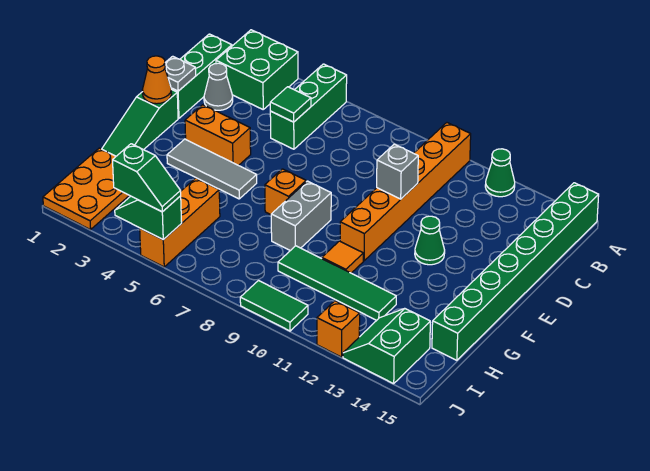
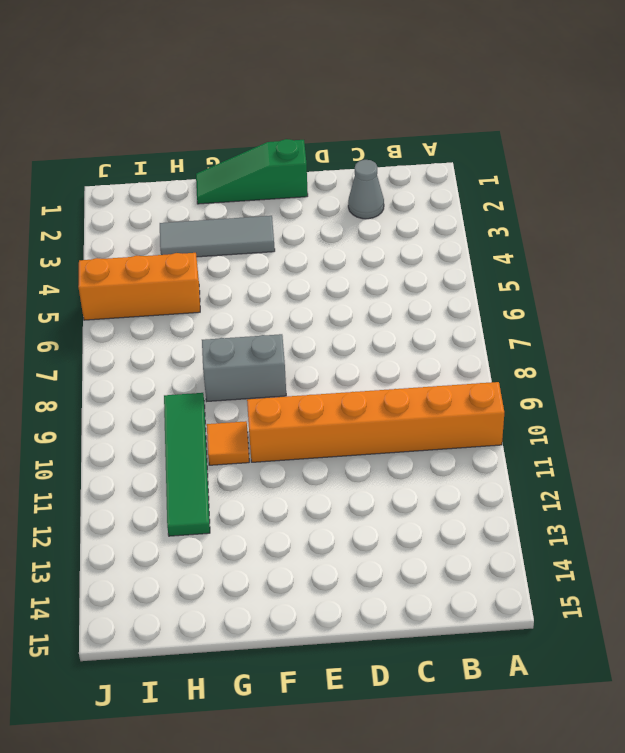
grey 1x3 tile [160,216,275,257] -> grey 1x3 tile turned to [167,139,257,199]
none -> green 2x2 brick [216,30,298,109]
none -> green 1x3 brick [270,64,347,149]
none -> green 1x1 cone [485,149,515,197]

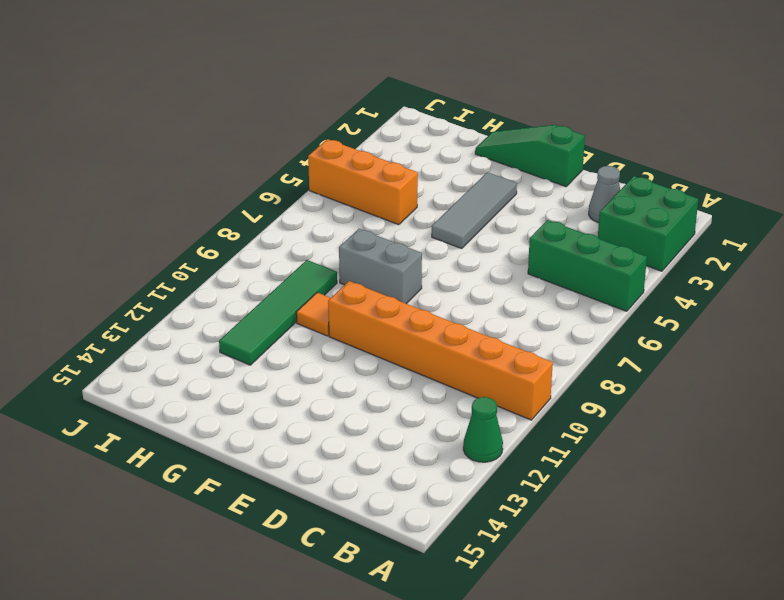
none -> green 1x8 brick [432,183,599,360]
none -> green 1x3 brick [171,34,232,118]
none -> orange 1x2 brick [185,105,251,166]

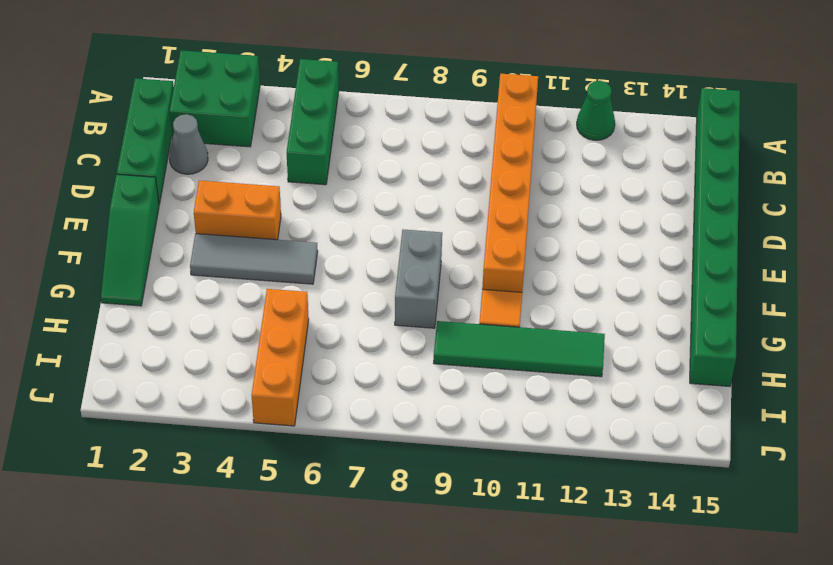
none -> green 1x1 cone [415,216,445,265]
none -> orange 1x1 brick [265,169,306,215]
none -> orange 2x3 plate [43,148,129,230]

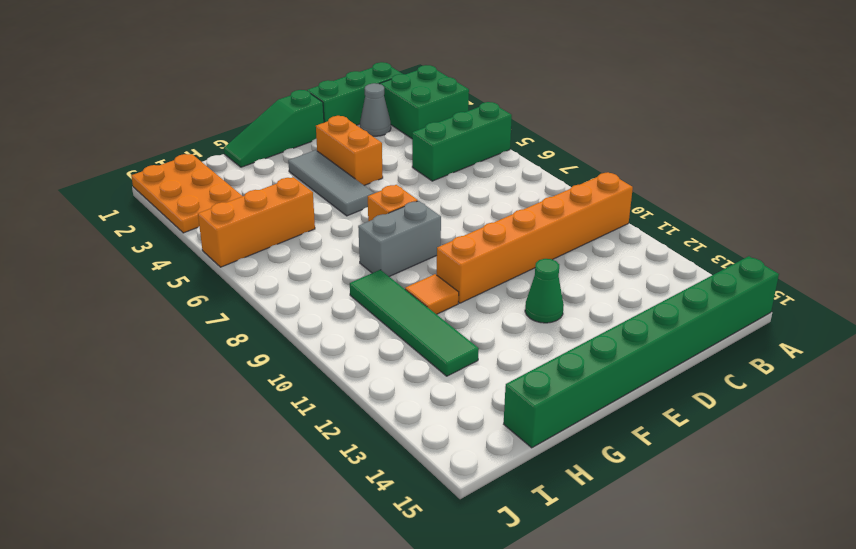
orange 2x3 plate [131,154,243,233] -> orange 2x3 plate turned to [43,148,129,230]
none -> green 1x1 cone [485,149,515,197]
none -> green 2x2 slope [343,309,430,384]
none -> green 1x2 tile [240,281,308,331]

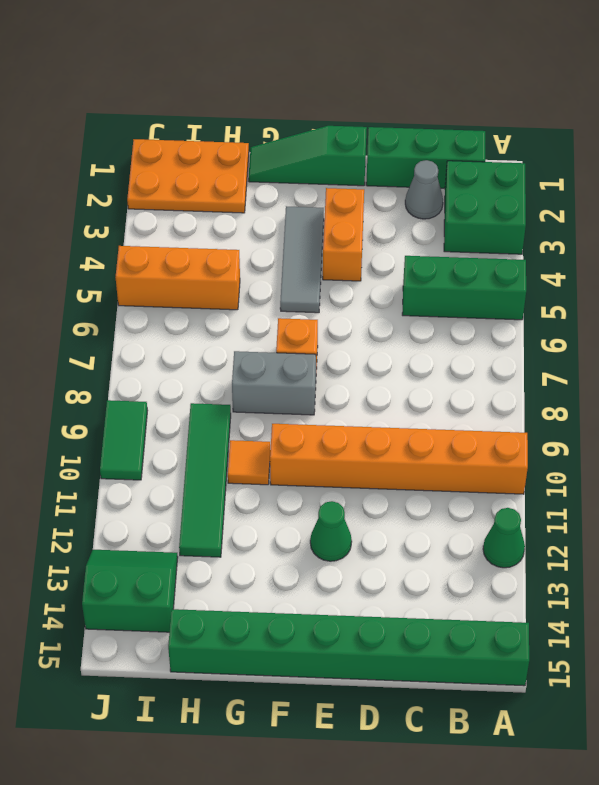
none -> orange 1x1 brick [317,301,360,357]
none -> green 1x1 tile [270,87,311,122]
none -> grey 1x1 plate [165,56,196,91]

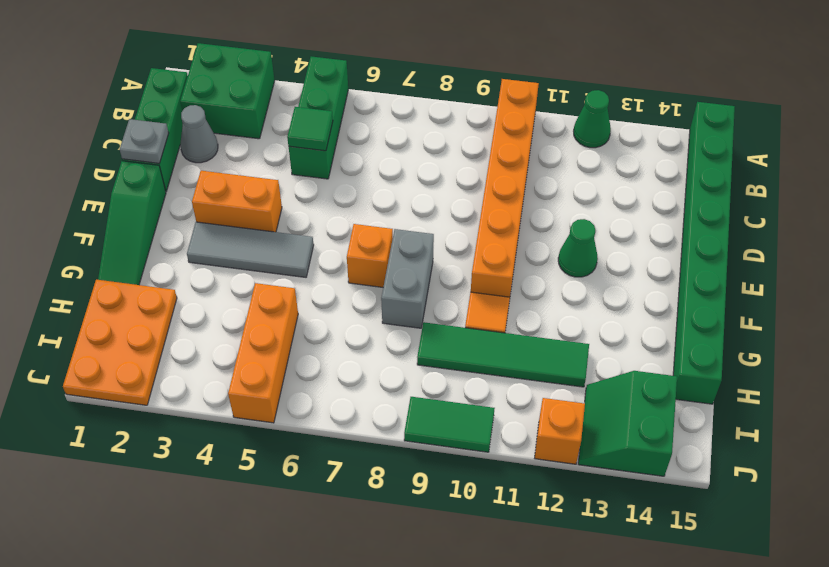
none -> grey 1x1 brick [377,144,418,199]
none -> orange 1x1 cone [142,56,171,104]
none -> green 1x2 slope [115,196,182,240]

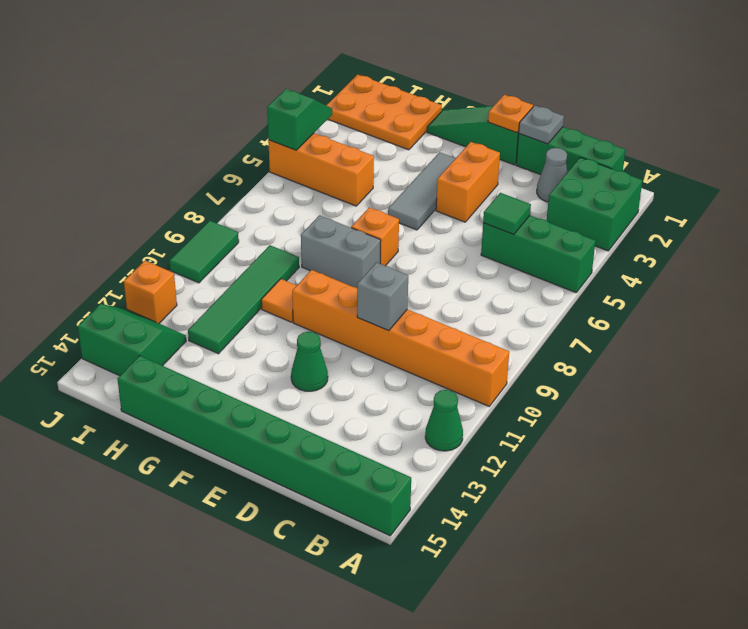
orange 1x1 plate [488,95,533,133] -> orange 1x1 cone [142,56,171,104]
none -> green 1x2 slope [113,144,181,212]

